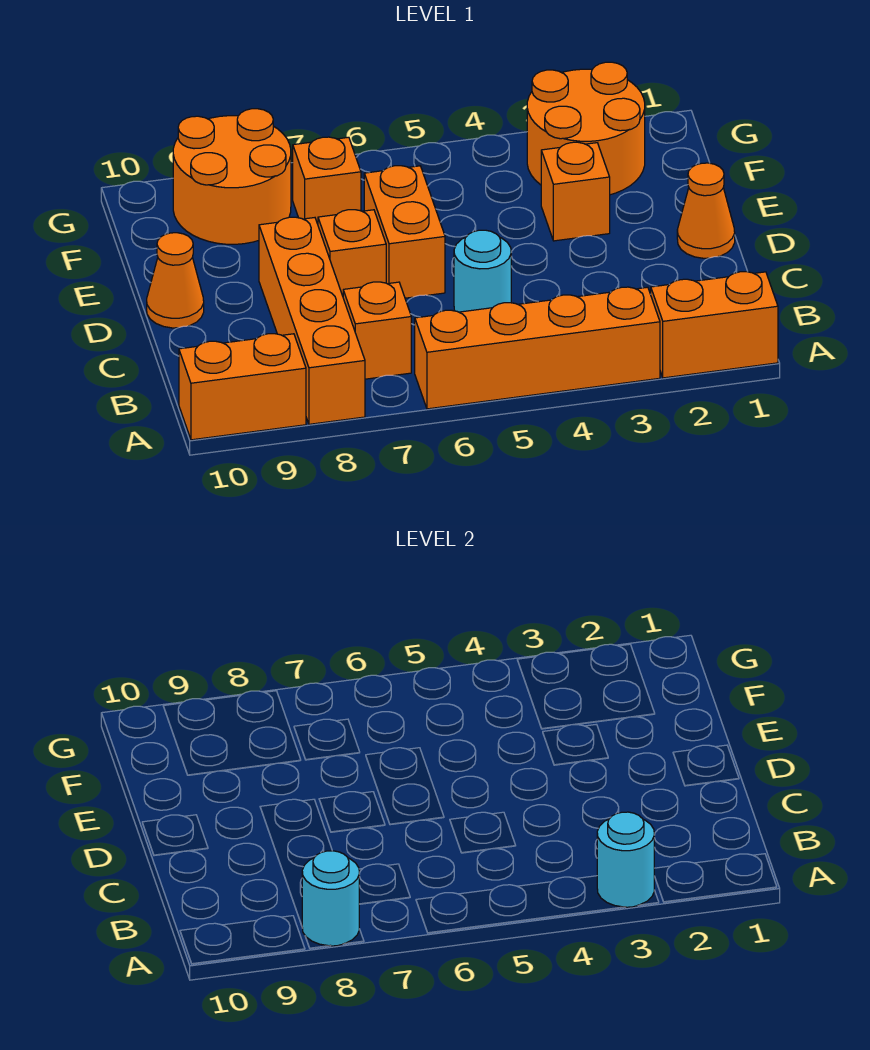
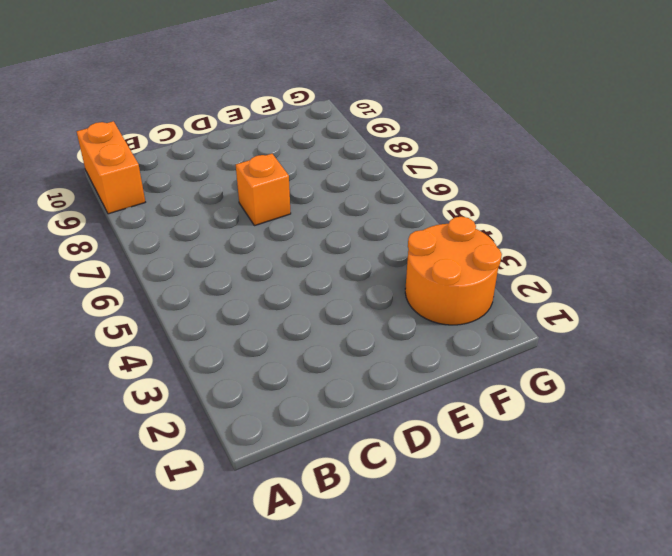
none -> orange 1x2 brick [651,272,778,378]
none -> orange 1x4 brick [415,287,660,409]
none -> orange 1x4 brick [259,217,365,424]

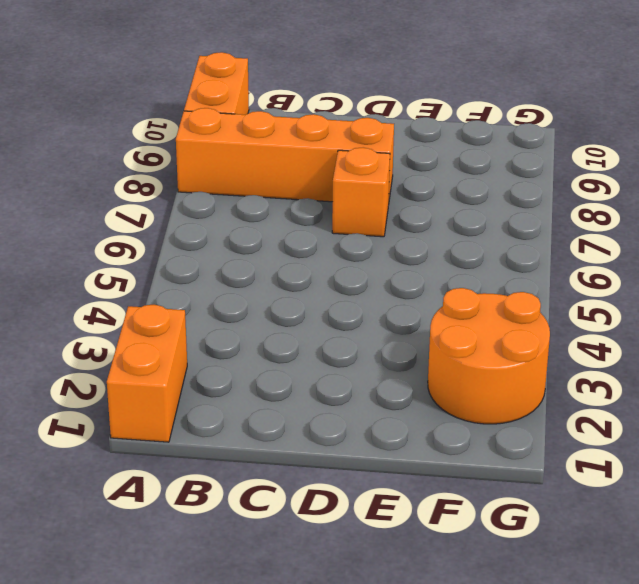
none -> orange 1x4 brick [415,287,660,409]
none -> orange 1x1 brick [343,282,411,379]
none -> cyan 1x1 round brick [454,230,511,312]

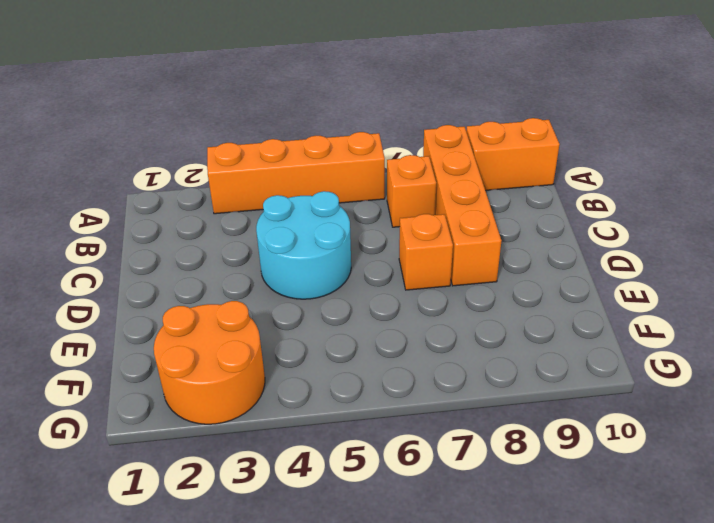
cyan 2x2 round brick [256,191,351,299] -> cyan 1x1 round brick [454,230,511,312]
none -> orange 1x2 brick [651,272,778,378]
none -> orange 1x1 cone [677,163,735,258]
none -> orange 1x2 brick [364,166,445,298]

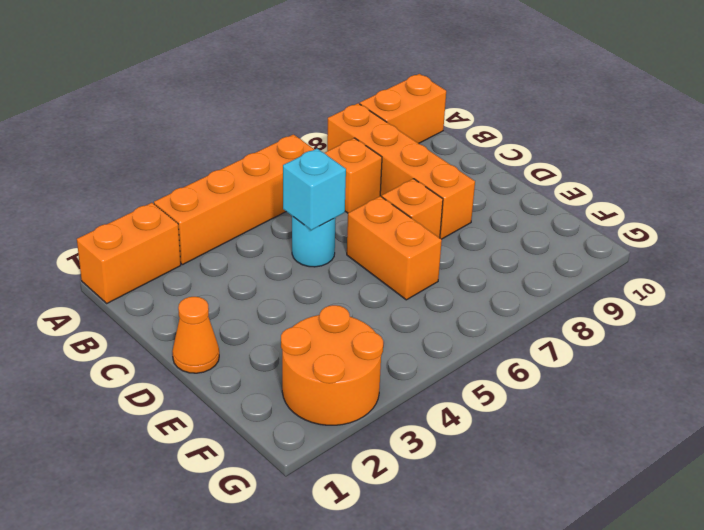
cyan 1x1 brick [283,149,346,230] -> none
none -> orange 1x1 cone [147,233,204,328]
none -> orange 1x1 brick [541,142,610,241]
none -> orange 1x1 brick [293,137,361,224]

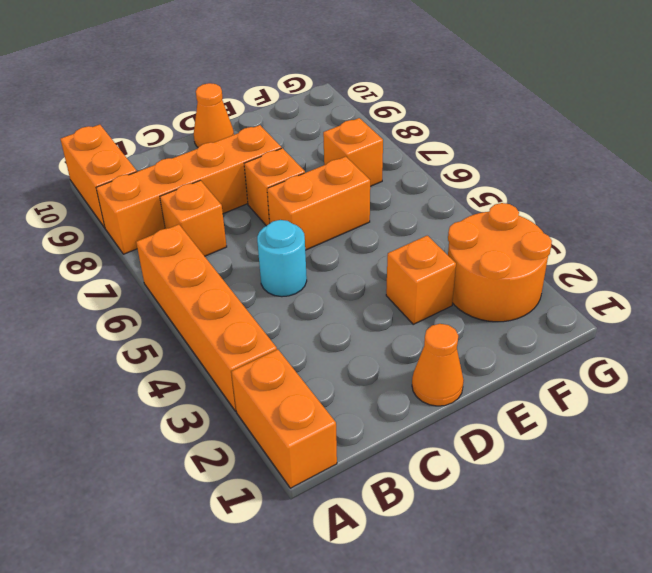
none -> orange 2x2 round brick [173,109,291,244]
none -> cyan 1x1 round brick [597,812,655,907]
none -> cyan 1x1 round brick [302,851,359,946]

